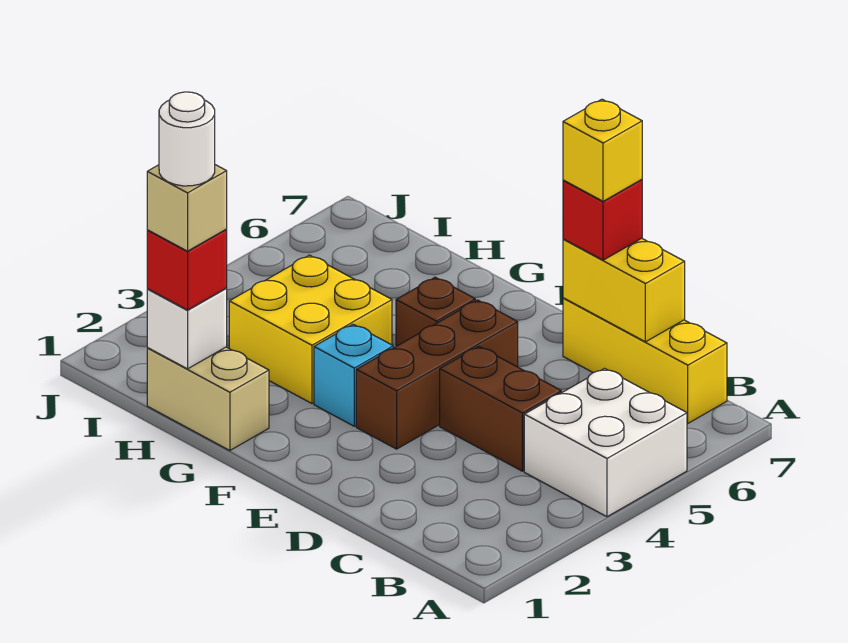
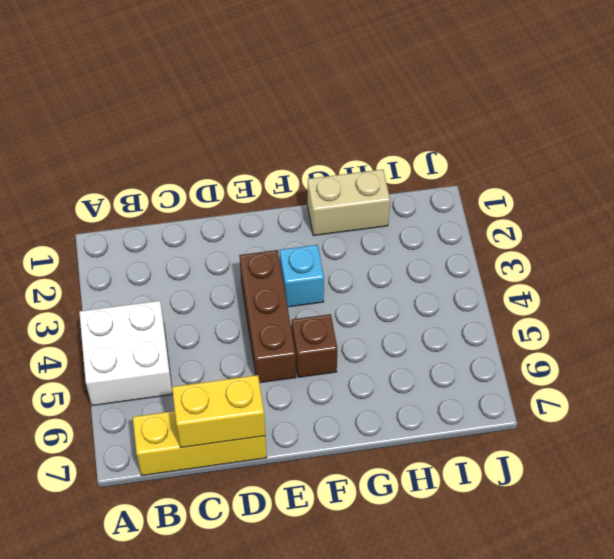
none -> brown 1x2 brick [440,346,561,471]
none -> yellow 2x2 brick [229,255,392,403]
none -> white 1x1 brick [147,288,227,369]

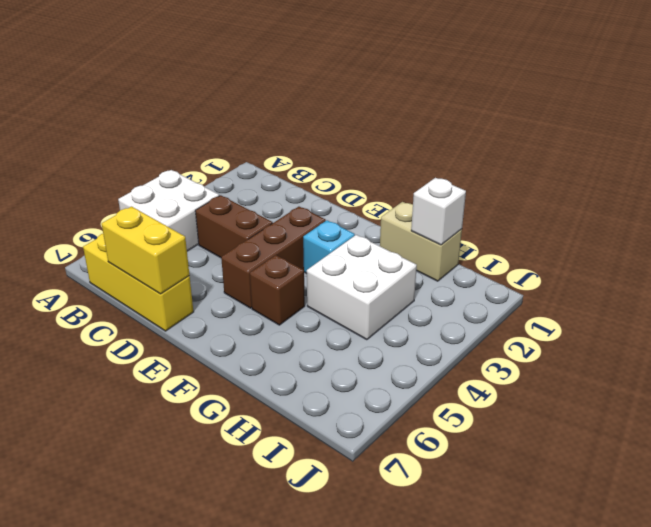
white 2x2 brick [307,235,417,340] -> yellow 2x2 brick [229,255,392,403]
none -> red 1x1 brick [563,180,642,260]
none -> red 1x1 brick [147,230,227,310]
none -> yellow 1x1 brick [563,99,642,201]

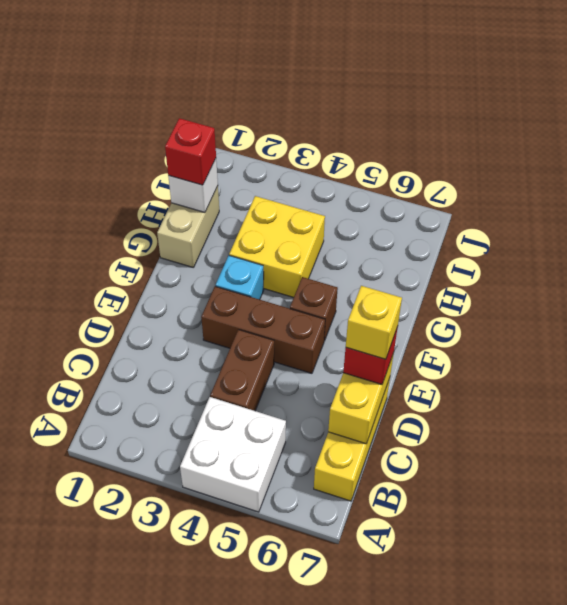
none -> tan 1x1 brick [147,165,227,251]
none -> white 1x1 round brick [159,92,215,186]

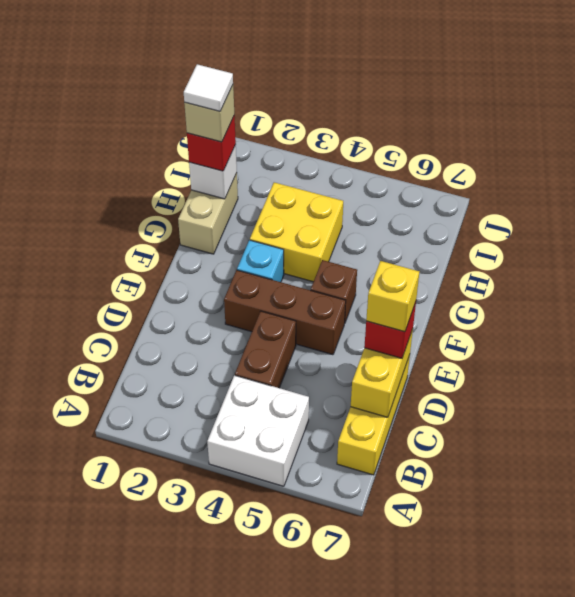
white 1x1 tile [184,64,233,111] -> white 1x1 round brick [159,92,215,186]

